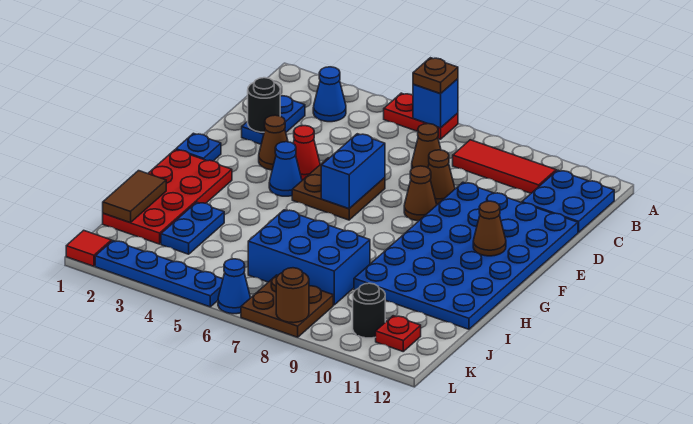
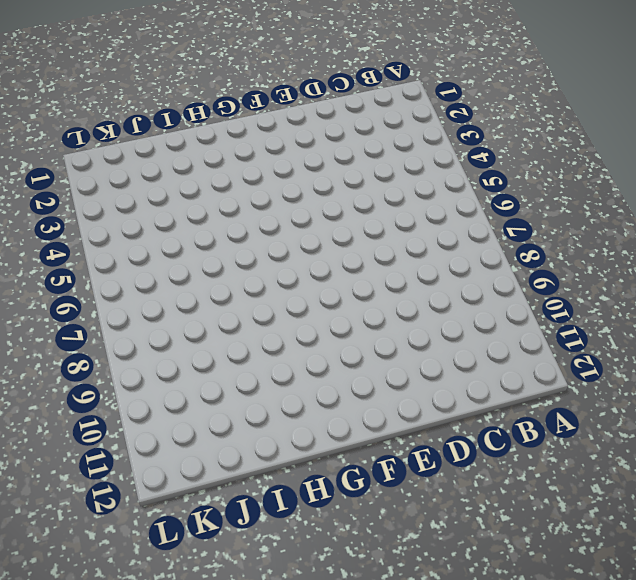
none -> red 1x2 plate [384,93,458,139]
none -> blue 1x1 cone [313,67,346,122]
none -> red 1x3 tile [453,140,556,193]
none -> blue 2x2 plate [522,170,614,232]

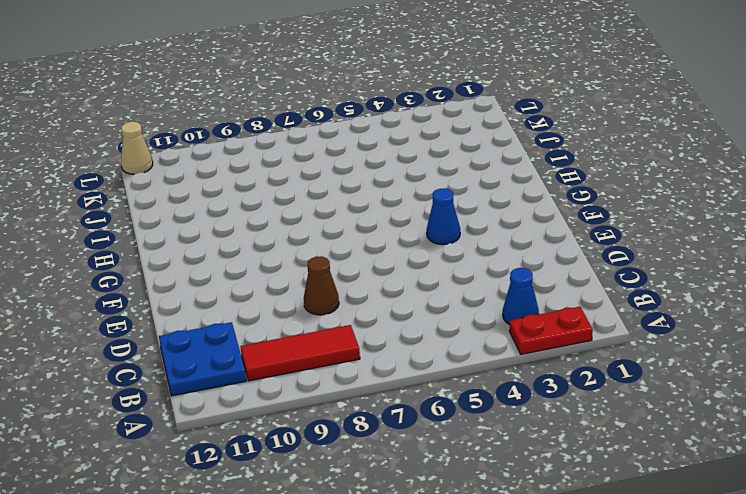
red 1x2 plate [509,307,593,354] -> red 1x2 plate moved to [384,93,458,139]
tan 1x1 cone [121,122,153,174] -> none
none -> blue 1x2 plate [242,96,305,144]
none -> brown 1x1 cone [412,124,441,168]
none -> blue 4x6 plate [354,182,578,329]
none -> brown 1x1 cone [259,115,288,170]

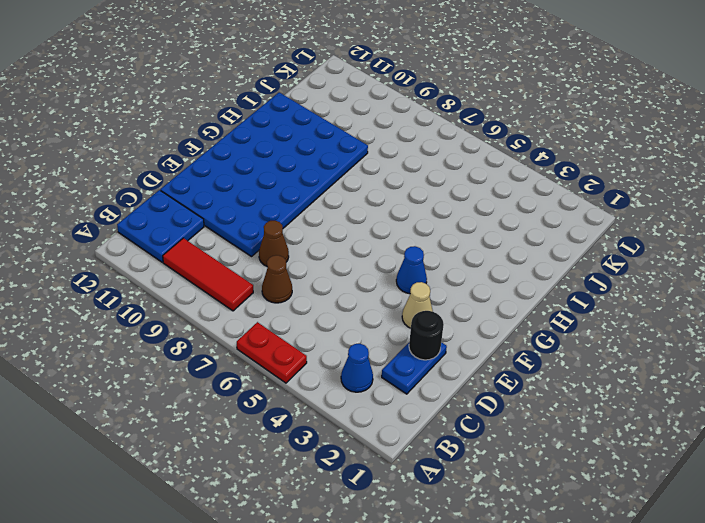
tan 1x1 cone [402,282,433,328] -> brown 1x1 cone [259,115,288,170]
none -> red 1x1 cone [293,126,320,180]
none -> brown 2x2 plate [292,158,385,220]
none -> brown 1x1 cone [404,166,437,221]
none -> blue 1x1 plate [176,133,221,161]

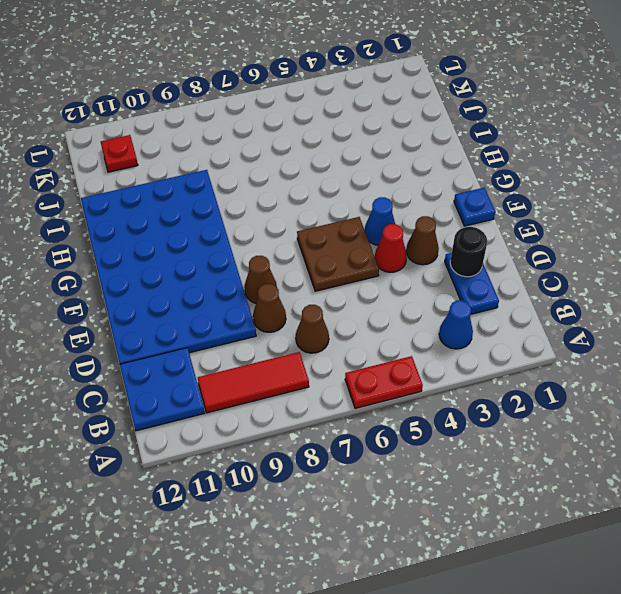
none -> red 2x4 plate [103,150,232,244]
none -> blue 1x2 plate [161,202,224,254]
none -> blue 2x3 brick [248,210,370,305]
none -> brown 2x2 plate [241,275,333,337]

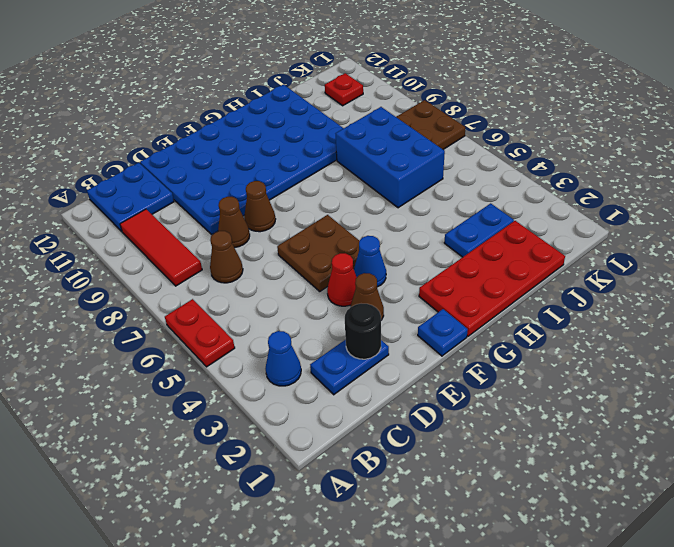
none -> black 1x1 round brick [353,283,385,338]
none -> red 1x1 tile [66,230,111,266]
none -> blue 1x4 plate [95,241,223,307]
none -> blue 1x1 cone [218,259,250,314]

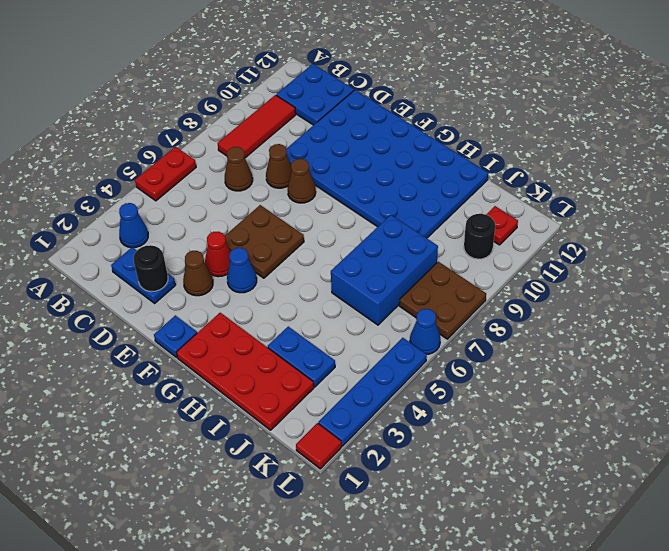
none -> blue 1x1 brick [413,79,458,128]
none -> blue 1x2 brick [321,134,385,209]
none -> brown 1x1 cone [473,201,506,256]
none -> brown 1x2 tile [103,171,166,223]

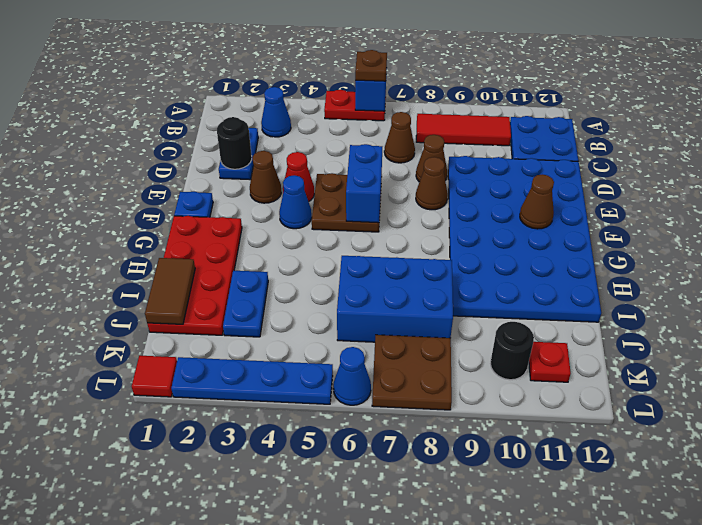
none -> brown 1x1 round brick [276,268,309,323]

